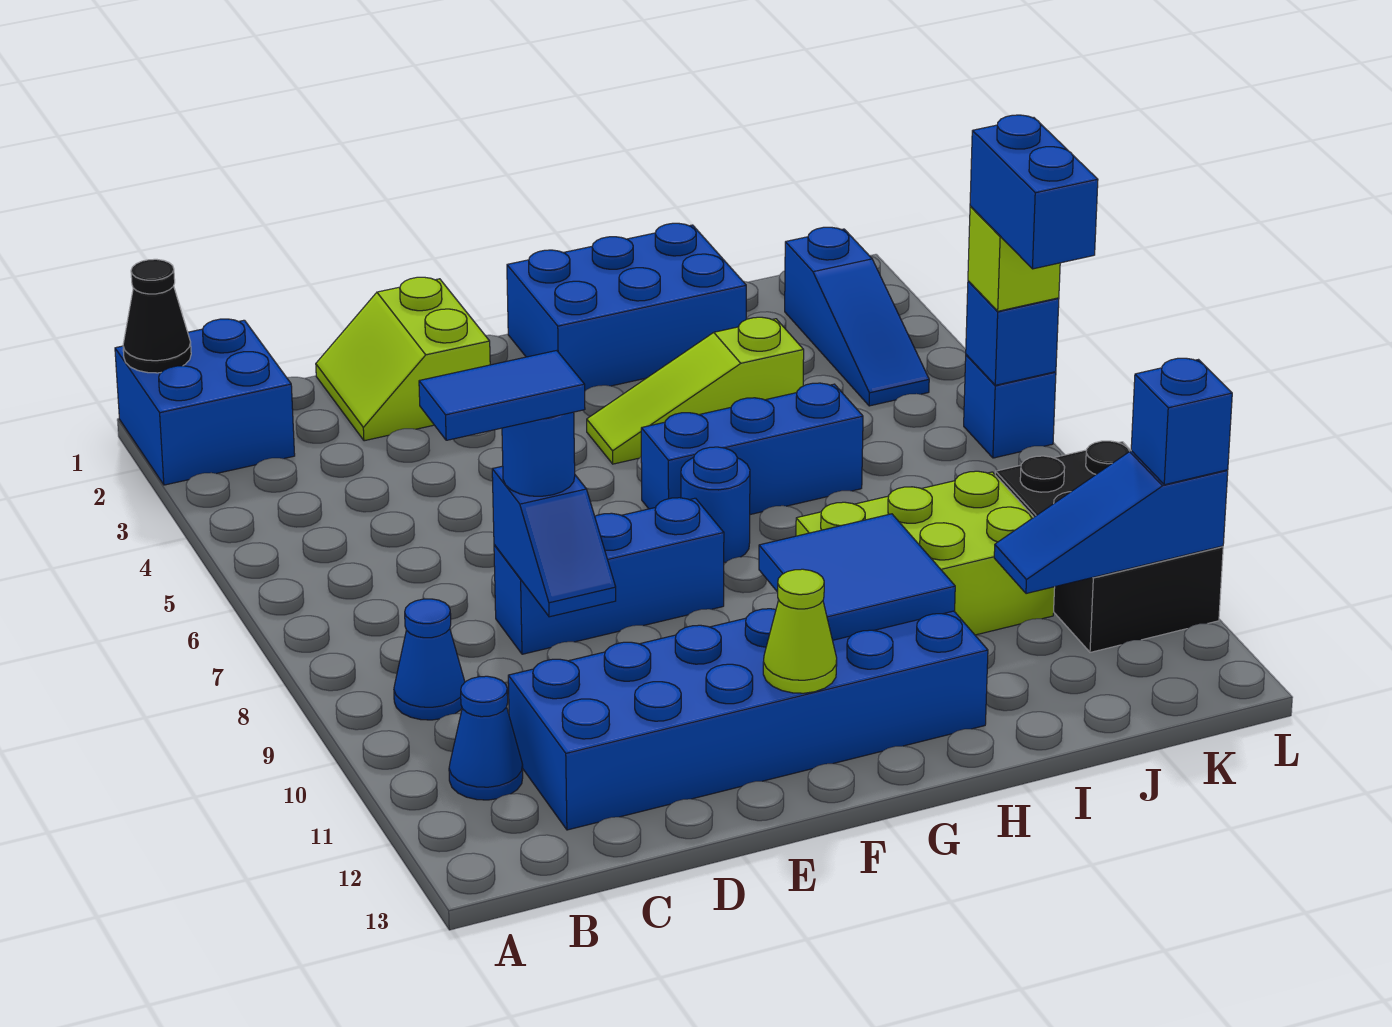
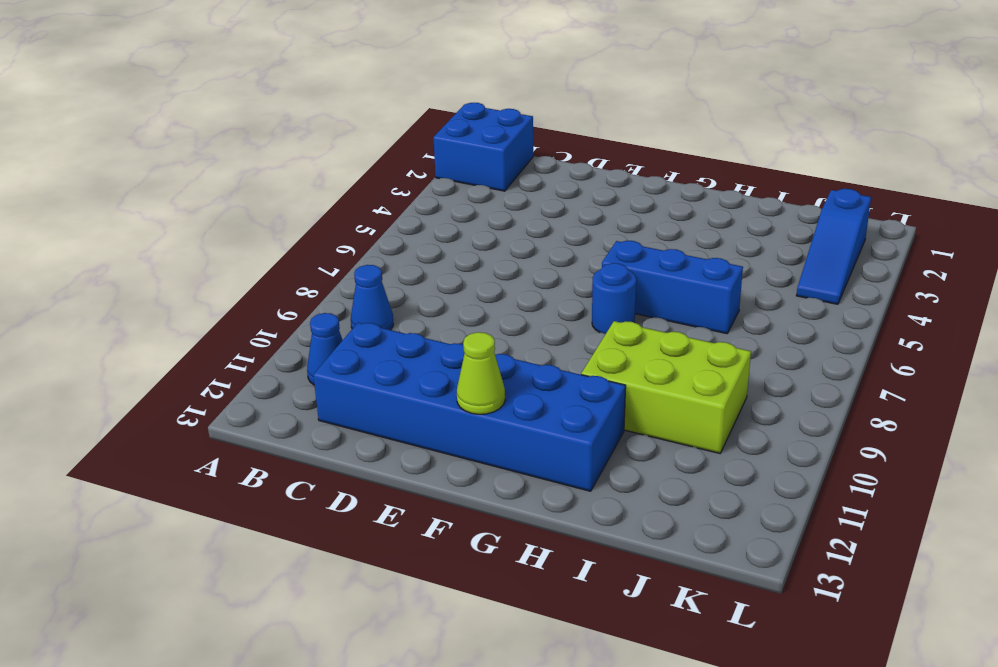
none -> lime 2x2 slope [316,277,490,441]
none -> blue 1x3 brick [494,498,724,654]
none -> blue 2x3 brick [507,223,746,391]

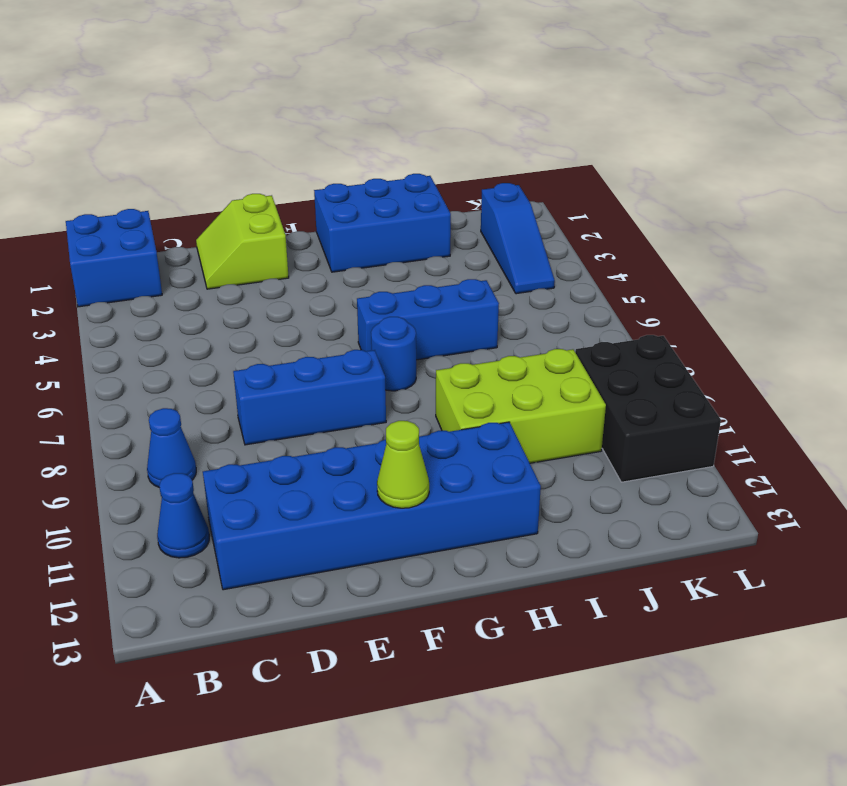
none -> lime 1x3 slope [587,317,804,464]
none -> blue 1x1 brick [964,355,1056,458]
none -> black 1x1 cone [123,259,191,373]

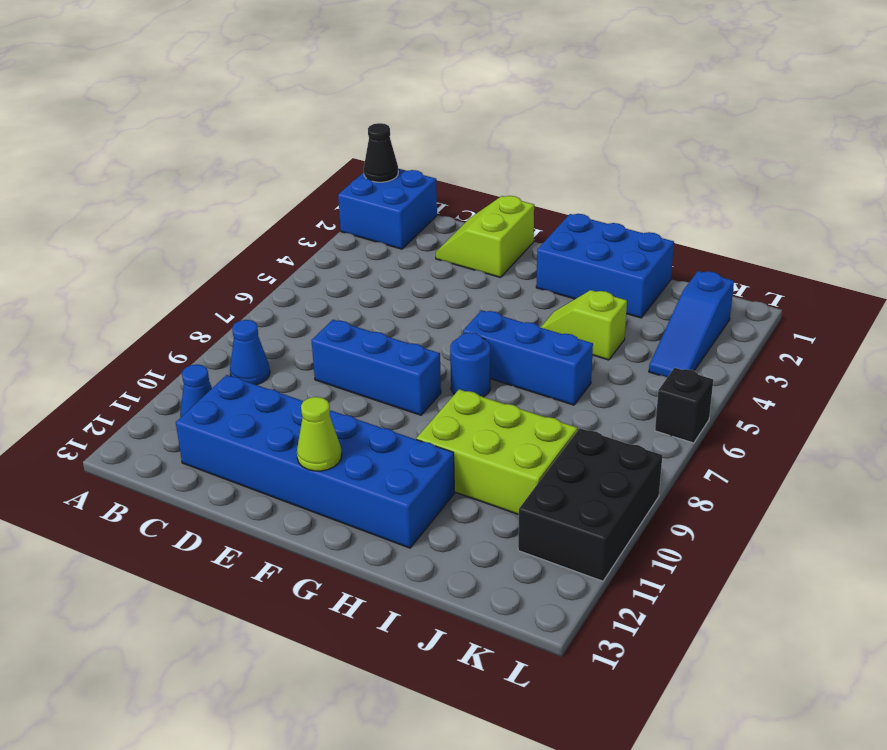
lime 1x2 slope [540,290,627,360] -> lime 1x3 slope [587,317,804,464]
black 1x1 brick [655,368,713,443] -> blue 1x1 brick [964,355,1056,458]
none -> blue 1x2 slope [492,466,616,617]
none -> blue 2x2 tile [759,514,955,640]
none -> blue 1x3 slope [994,451,1228,594]

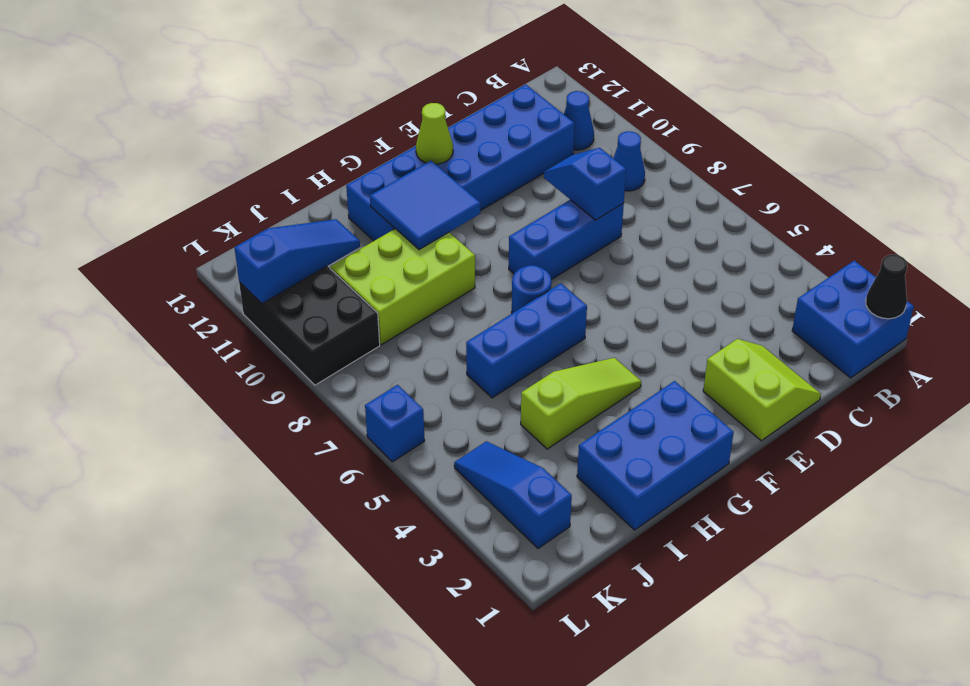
none -> blue 1x1 brick [966,281,1059,385]
none -> blue 1x1 round brick [502,412,575,496]
none -> lime 1x1 brick [968,206,1060,311]

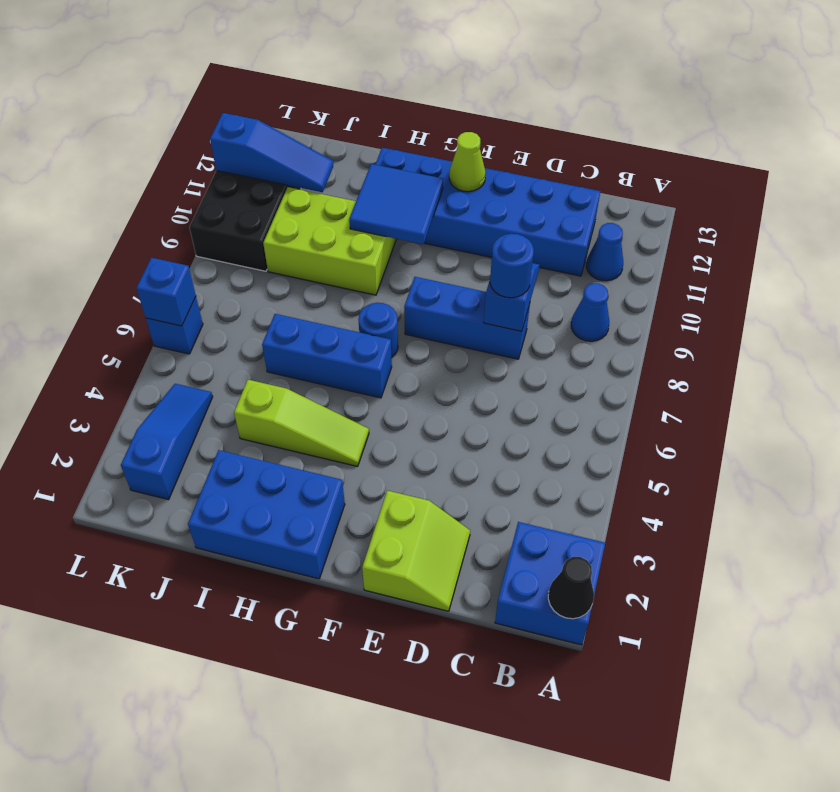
none -> lime 1x1 brick [968,206,1060,311]
none -> blue 1x1 brick [1131,358,1232,485]
none -> blue 1x2 tile [419,351,585,440]

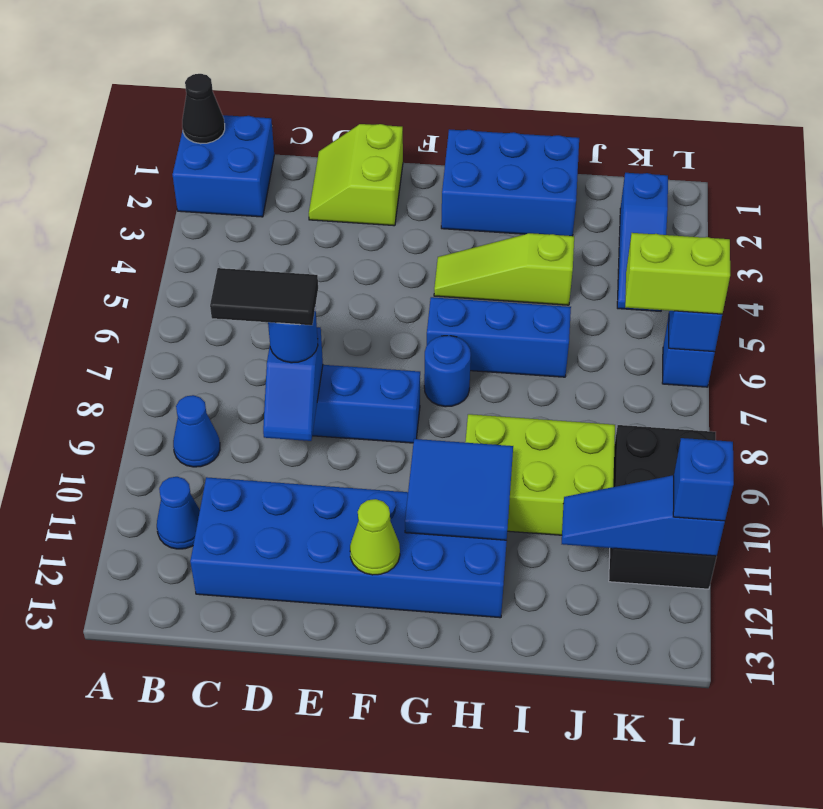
black 1x2 tile [210,268,318,325] -> blue 1x2 tile [419,351,585,440]
lime 1x2 brick [625,233,730,314] -> lime 1x1 brick [968,206,1060,311]
none -> blue 1x2 brick [970,115,1098,269]

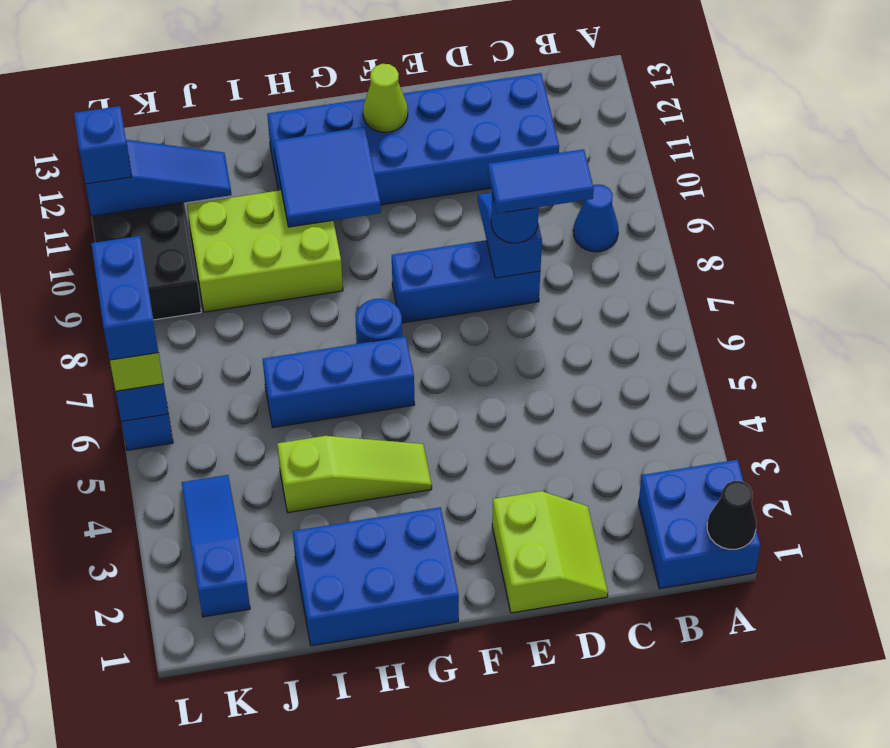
none -> blue 1x1 cone [449,676,523,800]

